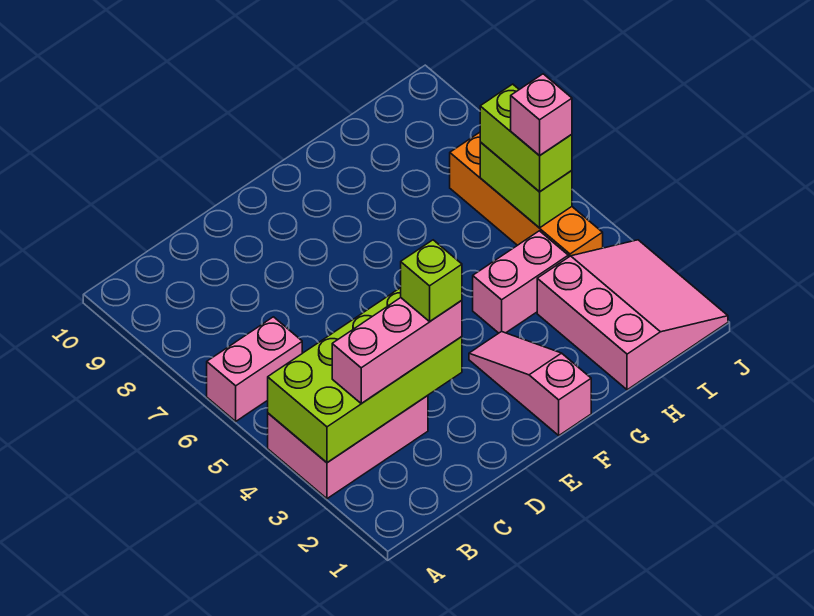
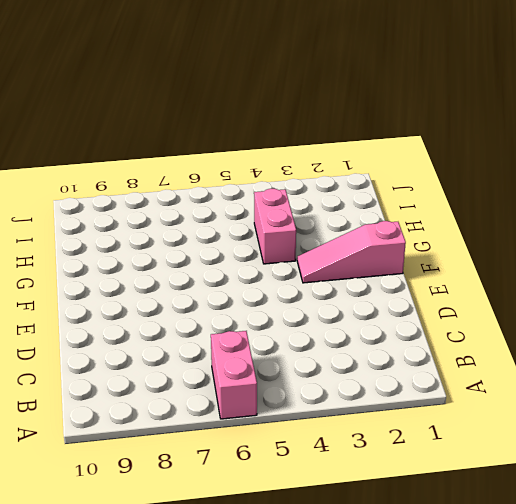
none -> pink 2x3 brick [268,396,428,499]
none -> pink 3x3 slope [537,240,728,390]
none -> orange 1x4 brick [450,132,603,257]

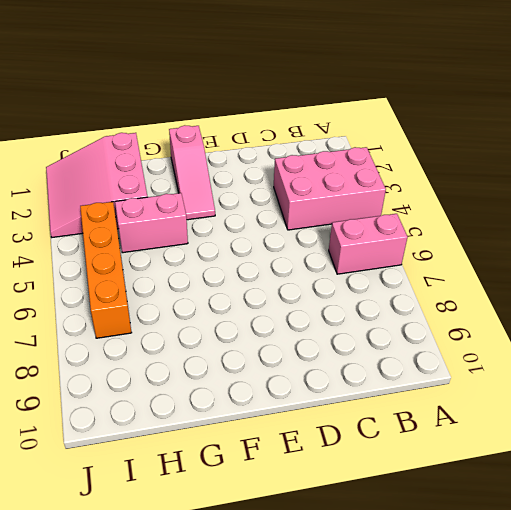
none -> lime 2x4 brick [268,288,462,463]
none -> lime 1x2 brick [480,142,572,228]
none -> pink 1x3 brick [332,298,462,404]

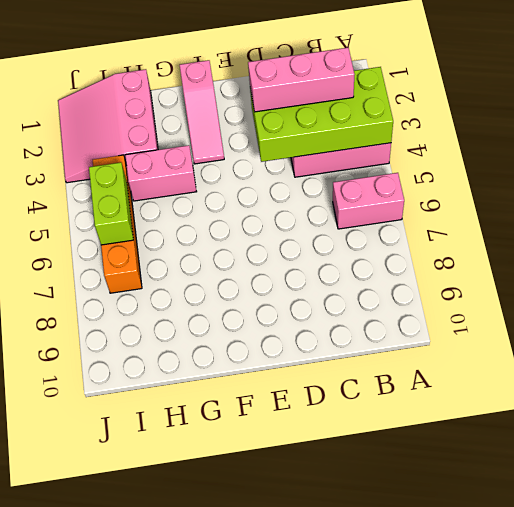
none -> lime 1x2 brick [480,84,572,192]
none -> lime 1x1 brick [401,240,462,321]
none -> pink 1x1 brick [511,74,572,156]

